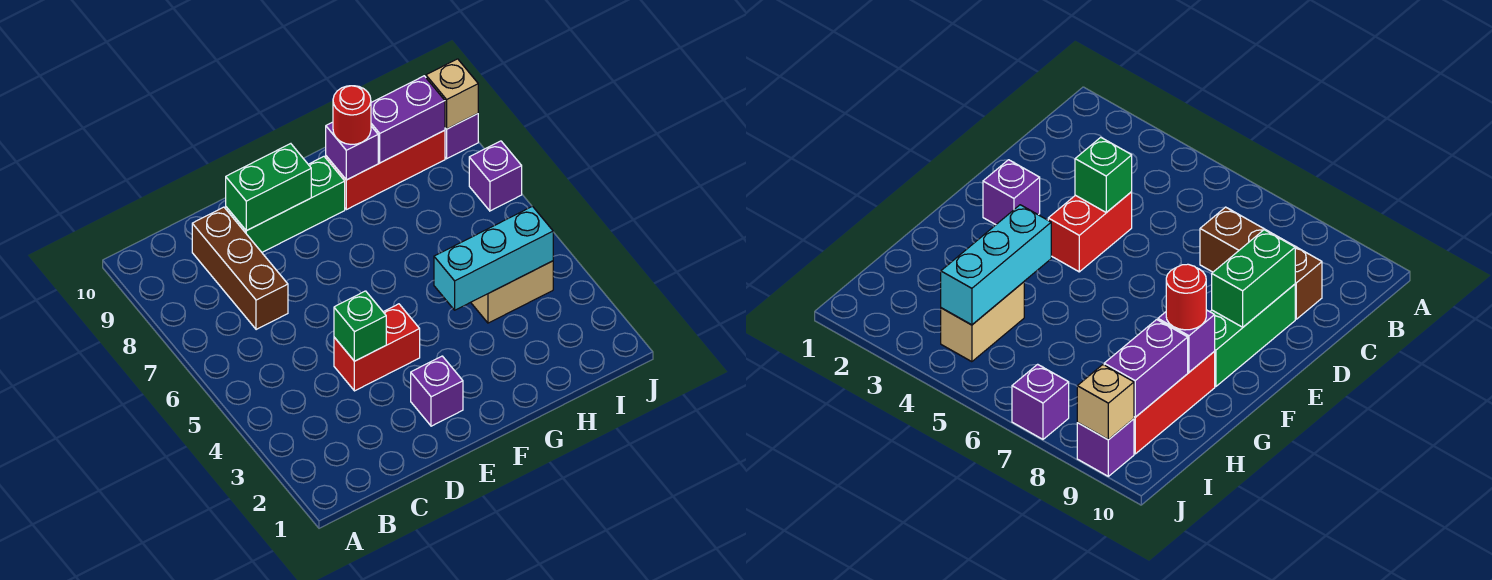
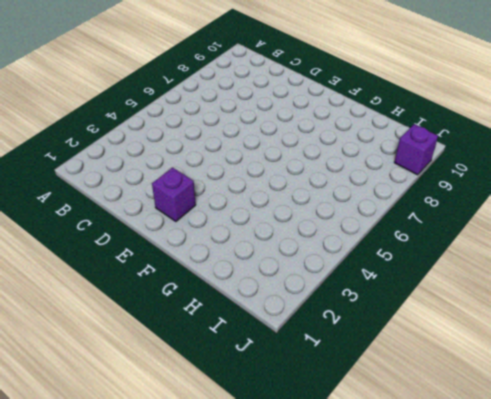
none -> brown 1x3 brick [192,207,288,330]
none -> red 1x2 brick [334,304,420,391]
none -> green 1x3 brick [226,157,345,252]

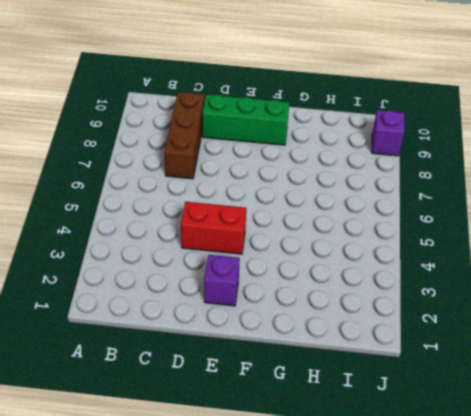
none -> red 1x3 brick [326,130,445,210]
none -> tan 1x2 brick [471,261,553,323]
none -> purple 1x1 brick [469,141,522,211]

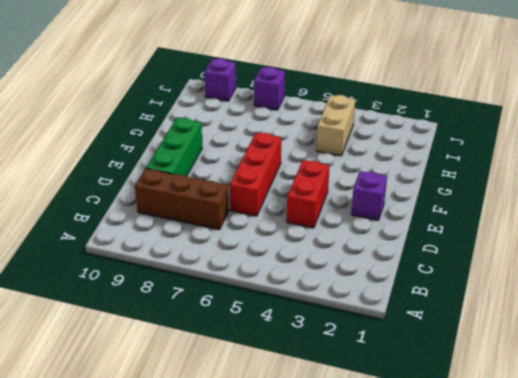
red 1x3 brick [230,133,281,216] -> red 1x3 brick moved to [326,130,445,210]
none -> green 1x1 brick [334,291,386,361]
none -> green 1x2 brick [226,144,311,231]
none -> cyan 1x3 brick [434,206,553,310]

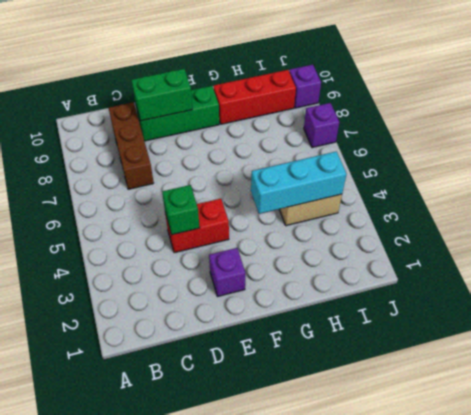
none -> purple 1x1 brick [326,122,378,180]
none -> purple 1x2 brick [371,76,445,163]
none -> tan 1x1 brick [426,59,478,129]

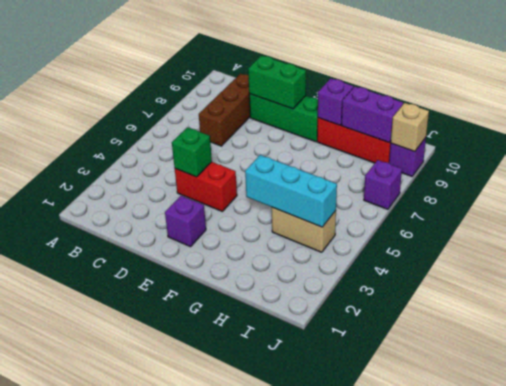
none -> red 1x1 round brick [333,86,371,144]

